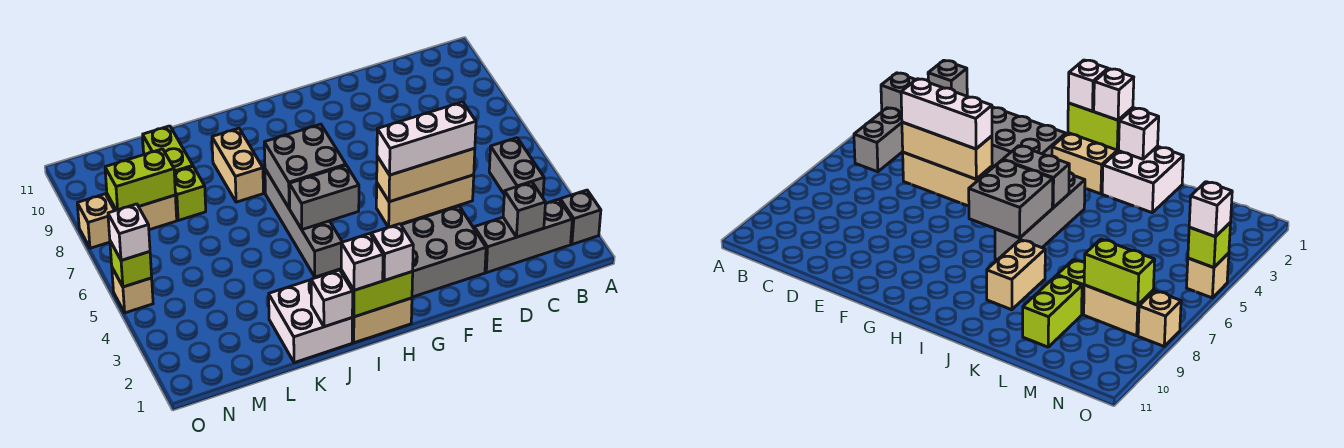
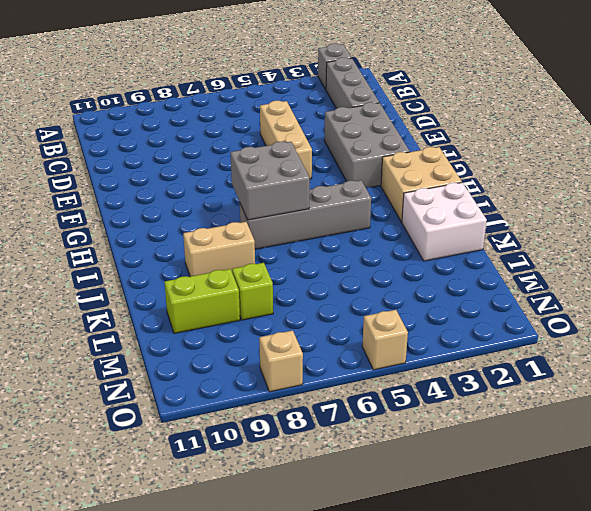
none -> grey 1x2 brick [489,138,544,197]
none -> tan 1x2 brick [107,194,177,230]
none -> grey 1x1 brick [503,182,546,237]

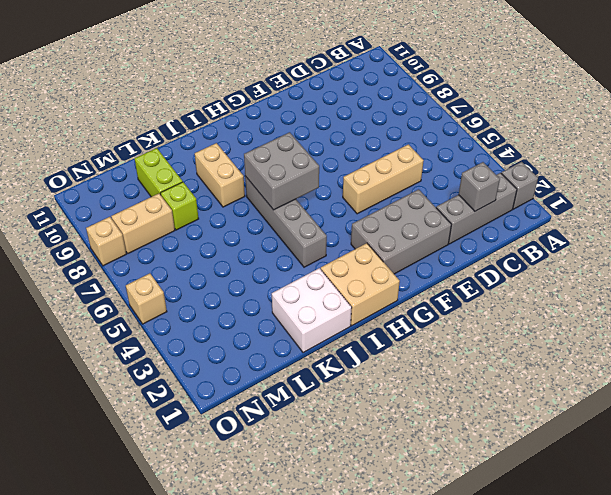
none -> grey 1x2 brick [489,138,544,197]
none -> tan 1x3 brick [377,148,475,202]
none -> lime 1x2 brick [341,270,413,317]

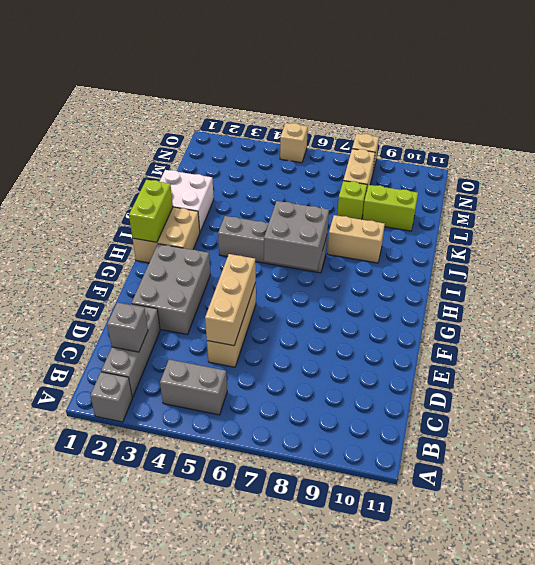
none -> grey 1x2 brick [289,165,359,230]
none -> white 1x1 brick [311,270,353,327]
none -> lime 1x2 brick [105,149,175,210]

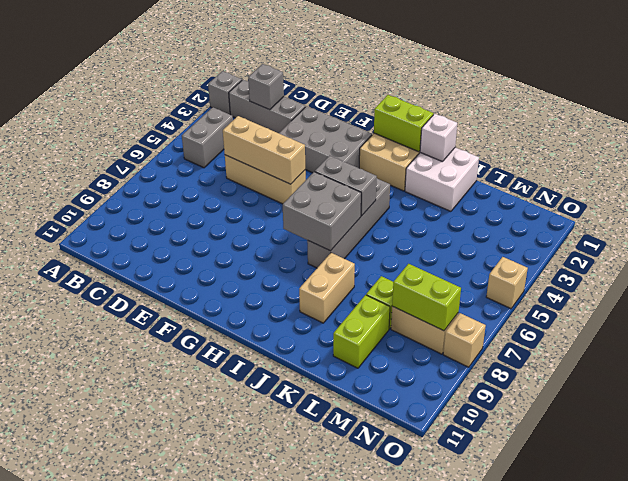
none -> lime 1x1 brick [110,241,152,287]
none -> white 1x3 brick [377,102,476,175]
none -> white 1x1 brick [372,224,413,281]

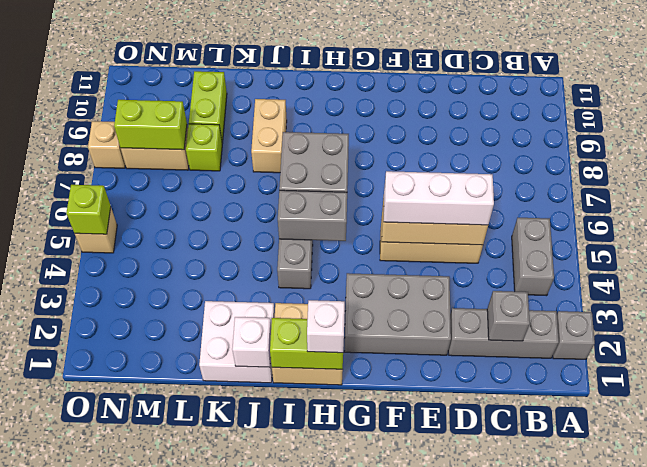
none -> white 1x1 brick [341,234,383,290]
none -> white 1x1 brick [108,204,150,260]

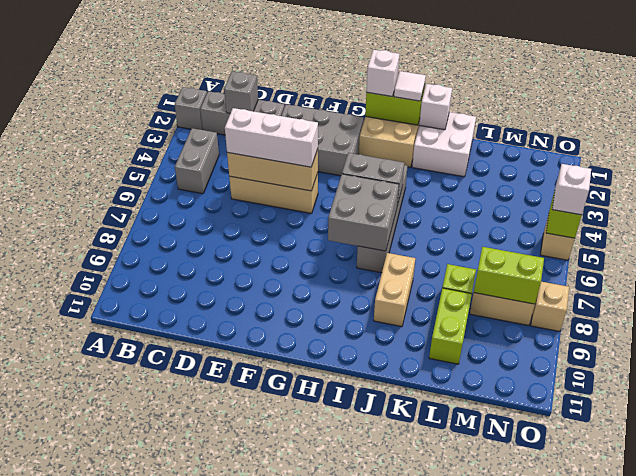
white 1x1 tile [394,71,426,101] -> white 1x1 brick [341,234,383,290]

